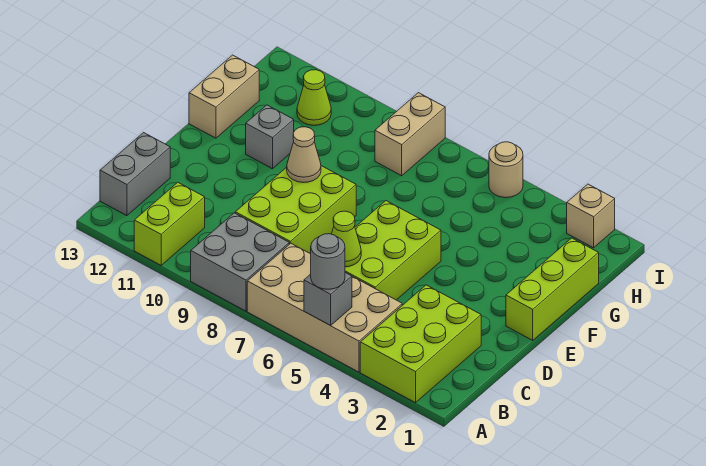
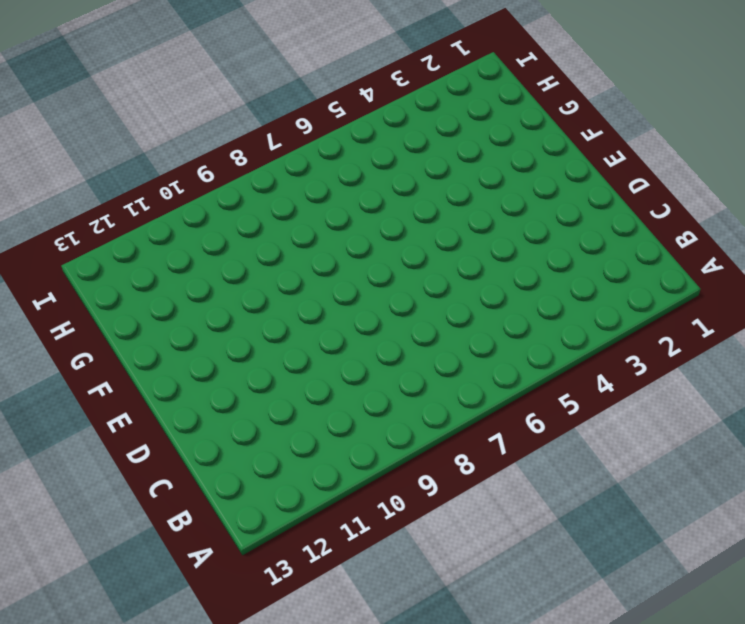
none -> lime 2x3 brick [360,285,481,403]
none -> tan 2x4 brick [247,243,402,372]
none -> grey 2x2 brick [191,213,289,311]

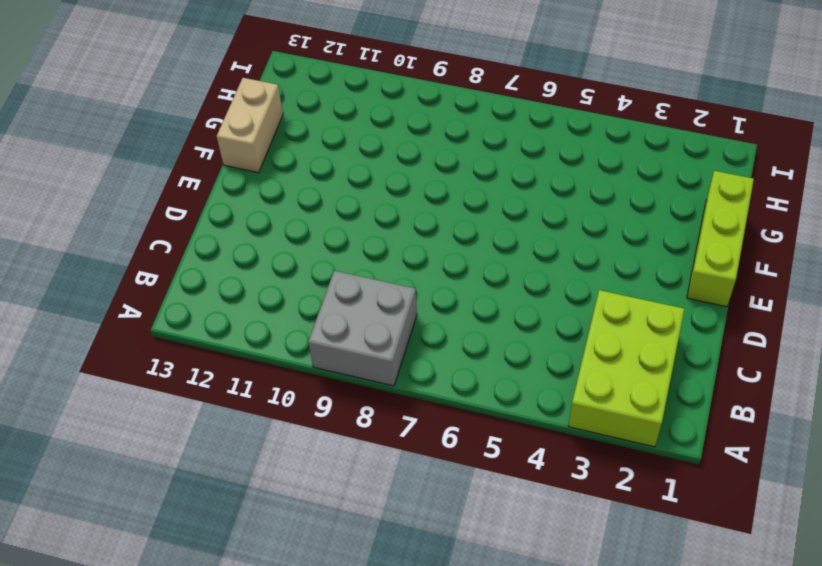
none -> tan 2x4 brick [247,243,402,372]
none -> lime 1x2 brick [134,182,205,265]
none -> grey 1x2 brick [100,133,170,216]

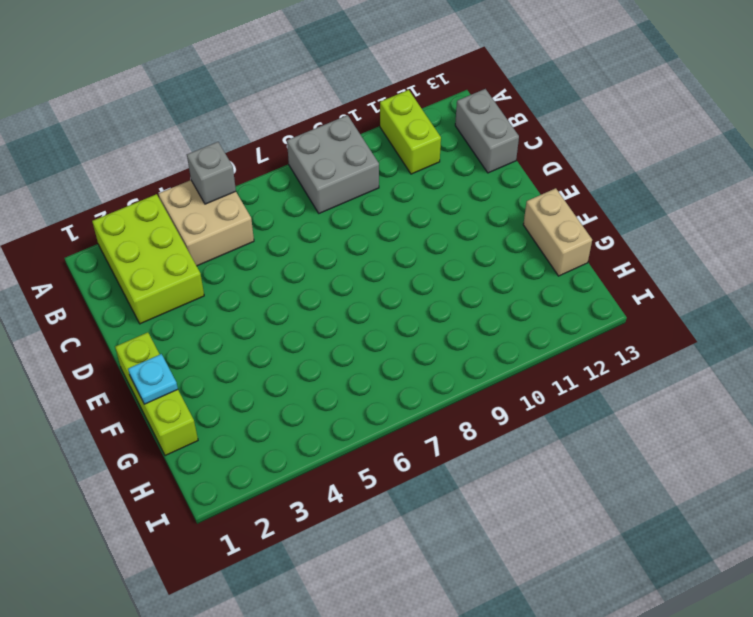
tan 2x2 brick [159,180,254,266] -> tan 2x4 brick [247,243,402,372]
cyan 1x1 plate [128,354,178,404] -> none
none -> lime 2x3 brick [345,201,441,300]
none -> lime 2x3 brick [235,166,356,254]
none -> grey 1x1 brick [246,105,294,169]

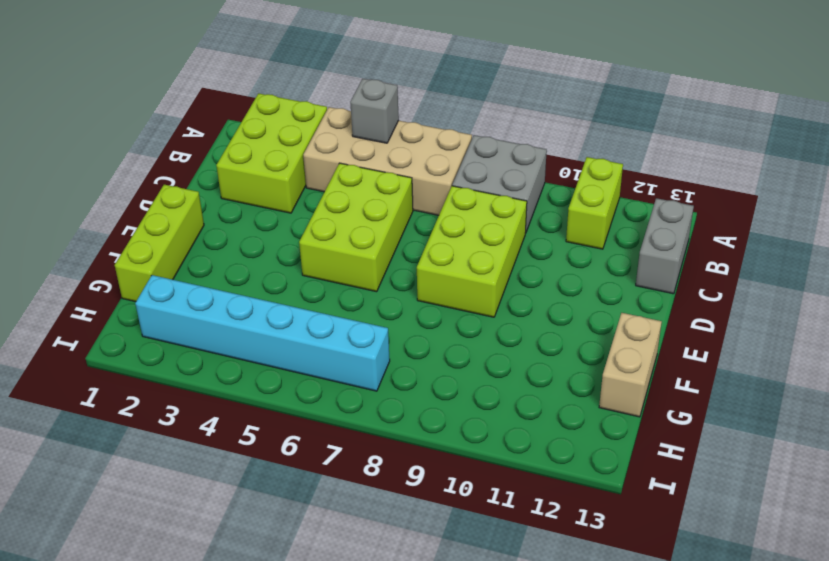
cyan 1x6 brick [135,275,390,391] -> none
none -> grey 1x1 brick [246,105,294,169]
none -> tan 1x2 brick [375,93,445,176]
none -> lime 1x1 cone [297,70,331,125]

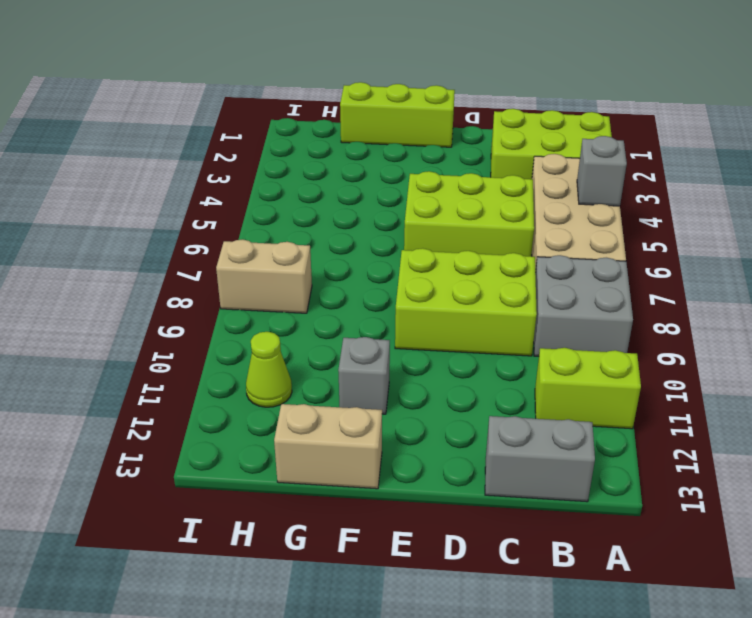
none -> tan 1x1 brick [567,184,615,248]
none -> tan 1x1 round brick [489,142,523,198]
none -> lime 1x1 cone [332,211,361,267]

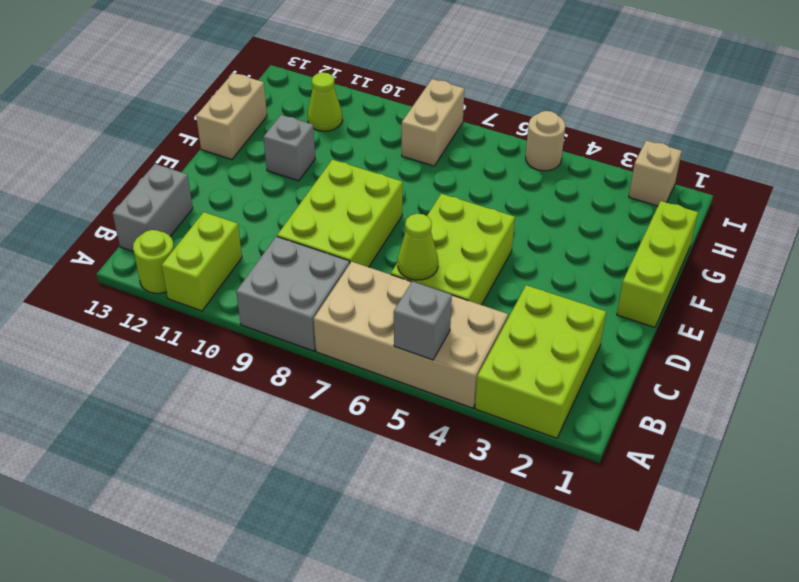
lime 1x1 round brick [133,230,174,293] -> none
none -> tan 1x1 cone [287,127,321,183]
none -> grey 1x1 round brick [311,234,345,289]

